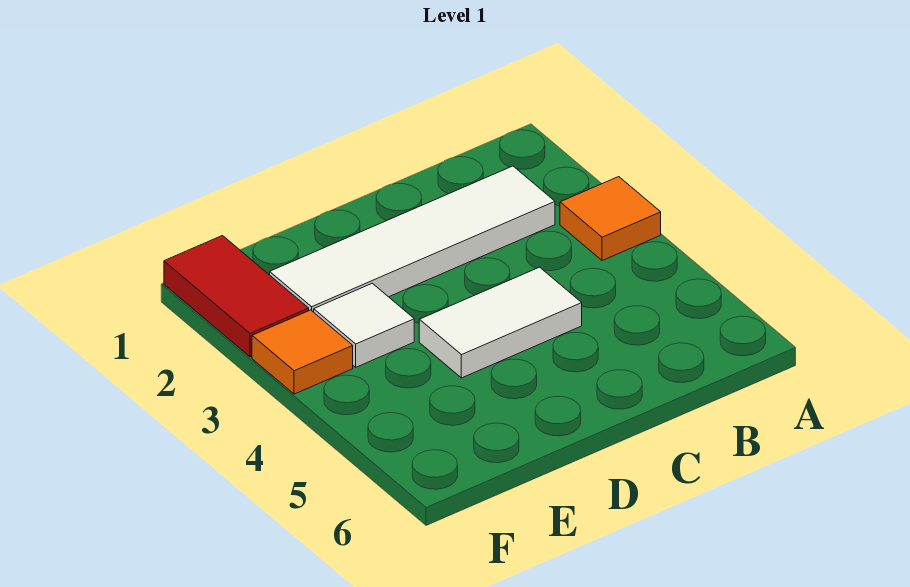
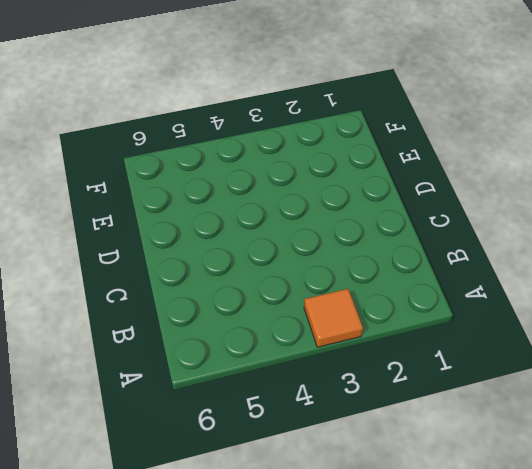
none -> white 1x4 tile [270,166,555,312]
none -> white 1x2 tile [419,267,582,378]

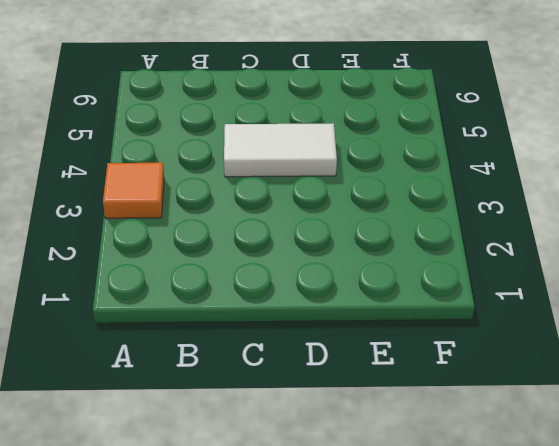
none -> white 1x4 tile [270,166,555,312]
none -> white 1x1 tile [314,283,414,367]

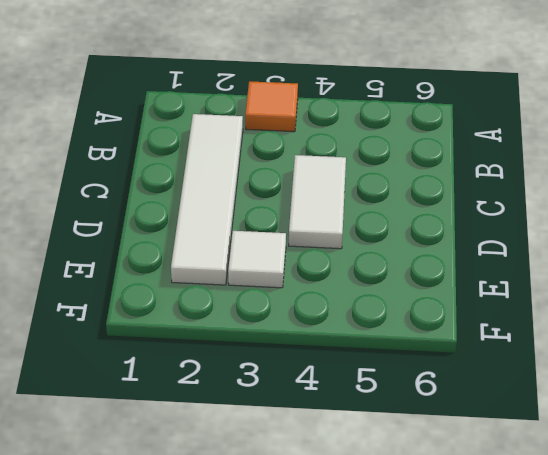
none -> red 1x2 tile [164,236,309,357]
none -> orange 1x1 tile [252,310,353,394]

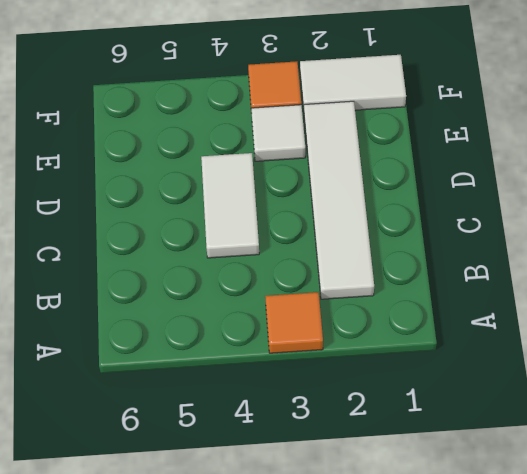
white 1x2 tile [300,55,406,110] -> red 1x2 tile [164,236,309,357]

